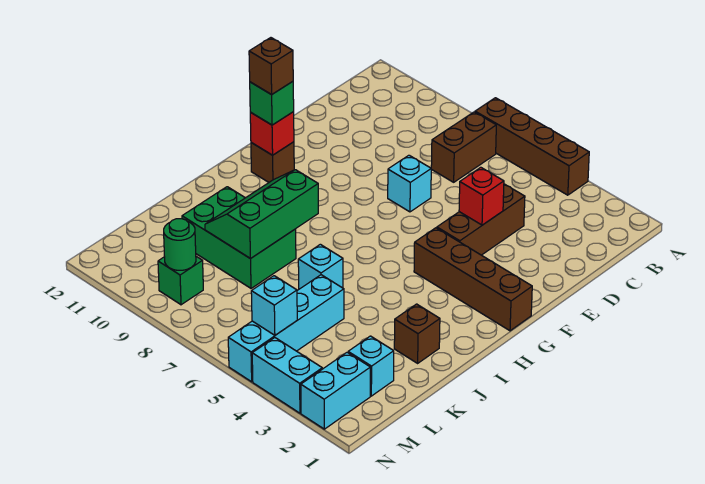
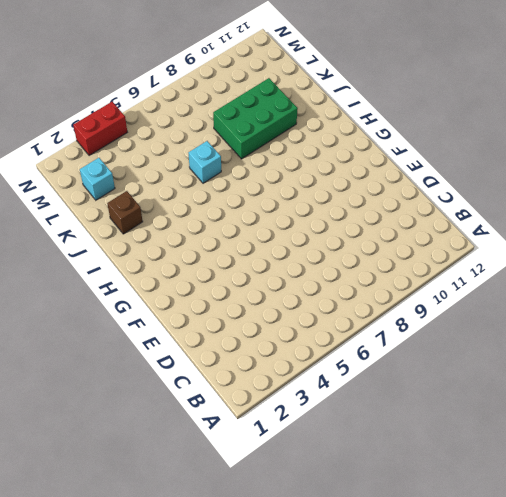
red 1x2 brick [73,102,127,156] -> cyan 1x2 brick [252,338,322,413]
none -> brown 1x4 brick [475,98,589,195]
none -> brown 1x2 brick [431,112,496,182]
none -> brown 1x3 brick [437,184,525,255]

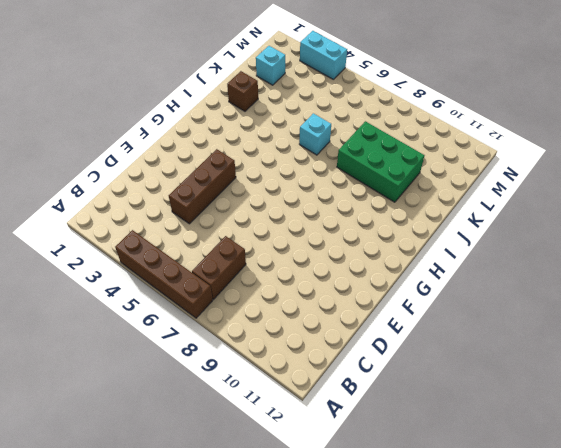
none -> cyan 1x1 brick [388,155,431,212]
none -> brown 1x4 brick [414,228,532,331]
none -> brown 1x1 brick [251,142,294,182]

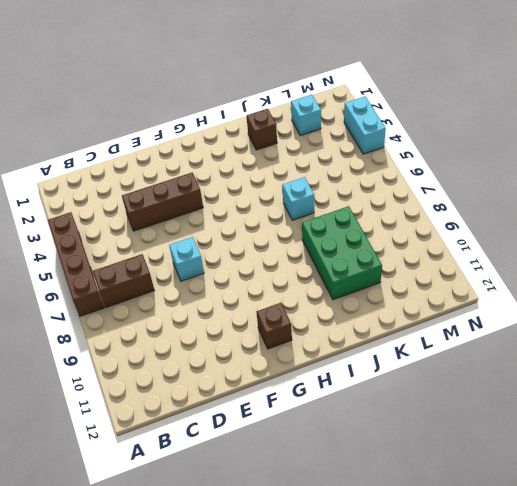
none -> brown 1x4 brick [414,228,532,331]
none -> cyan 1x4 brick [228,275,344,382]
none -> cyan 1x2 brick [301,352,370,429]

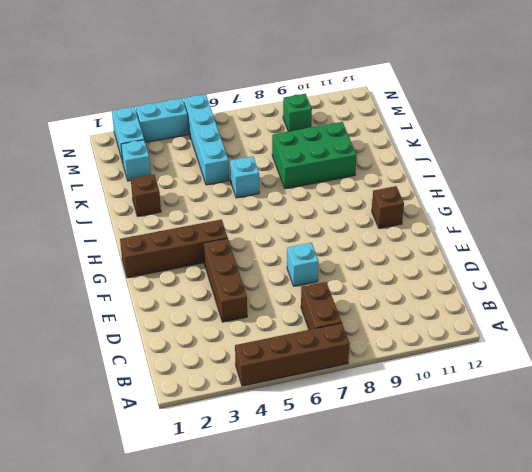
none -> red 1x1 brick [459,167,504,225]
none -> red 1x1 brick [250,112,294,155]
none -> green 2x3 slope [205,170,318,258]

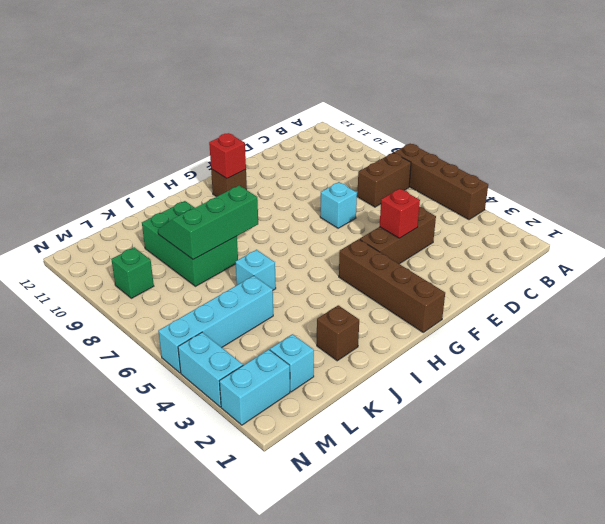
none -> cyan 1x1 brick [251,276,297,335]
none -> green 1x1 round brick [164,219,196,270]
none -> green 1x1 brick [250,82,294,125]

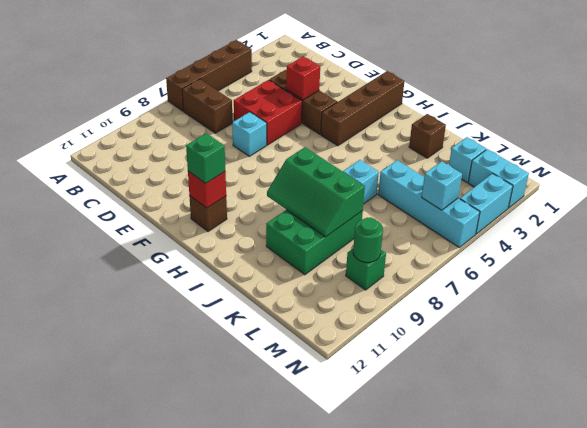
red 2x2 brick [234,80,302,145] -> none
none -> brown 1x1 brick [249,38,293,95]

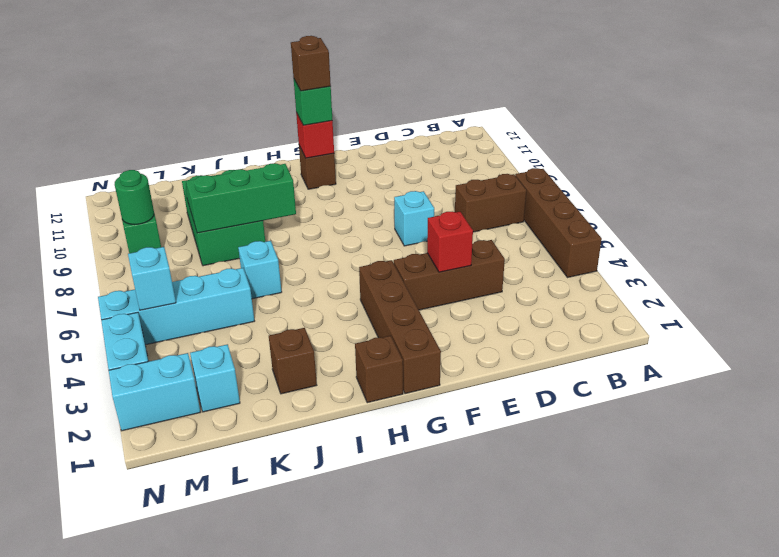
brown 1x1 brick [355,336,403,403] -> none

